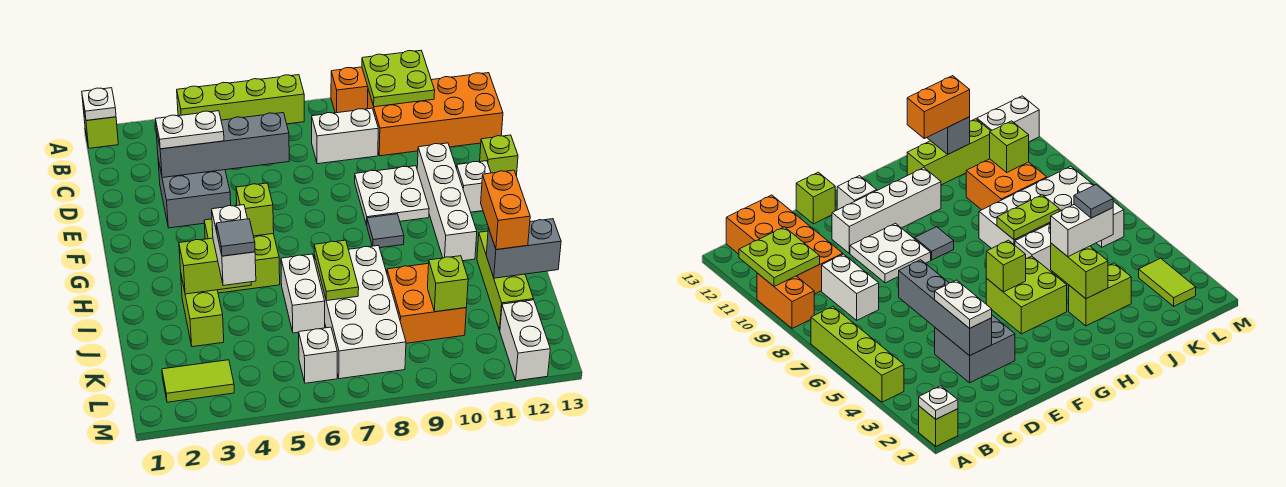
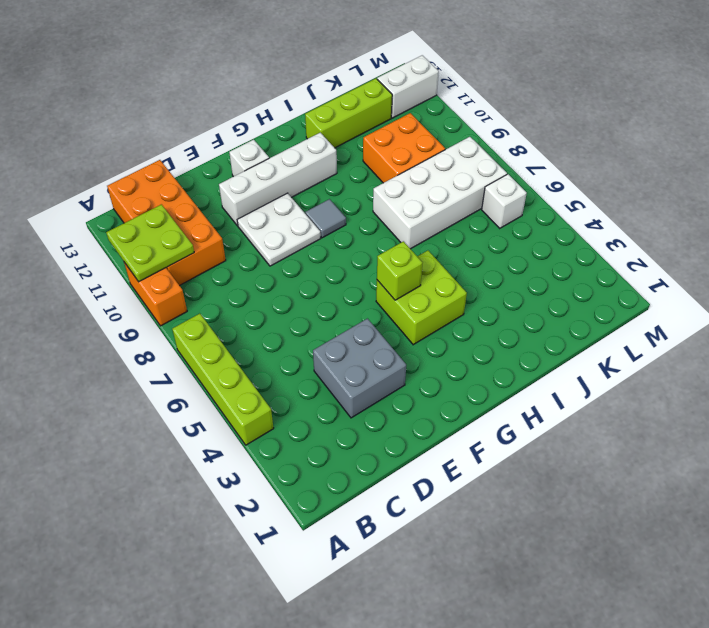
none -> lime 1x1 brick [83,106,118,148]
none -> white 1x2 brick [312,108,378,164]
none -> lime 1x1 brick [480,135,518,176]
none -> lime 1x2 brick [181,276,224,347]

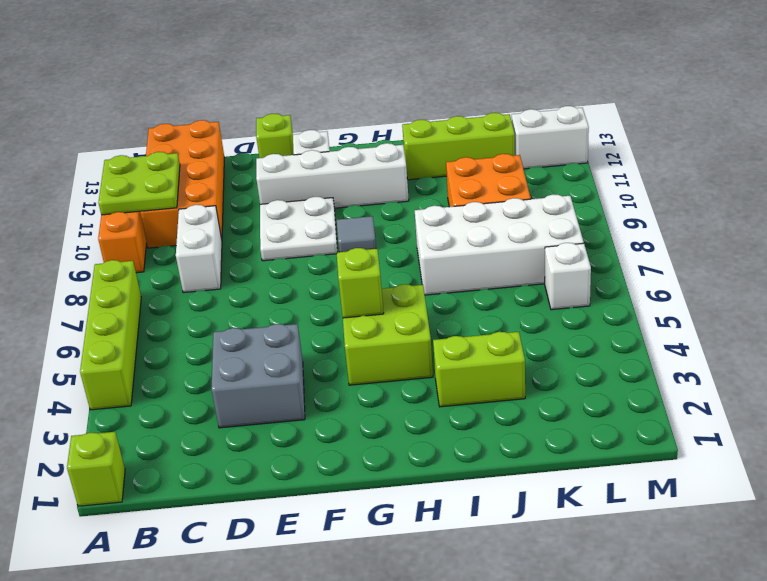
none -> white 1x2 brick [281,254,325,333]
none -> lime 1x2 tile [162,360,234,402]
none -> white 1x1 plate [82,88,116,120]
none -> grey 1x4 brick [156,113,289,178]

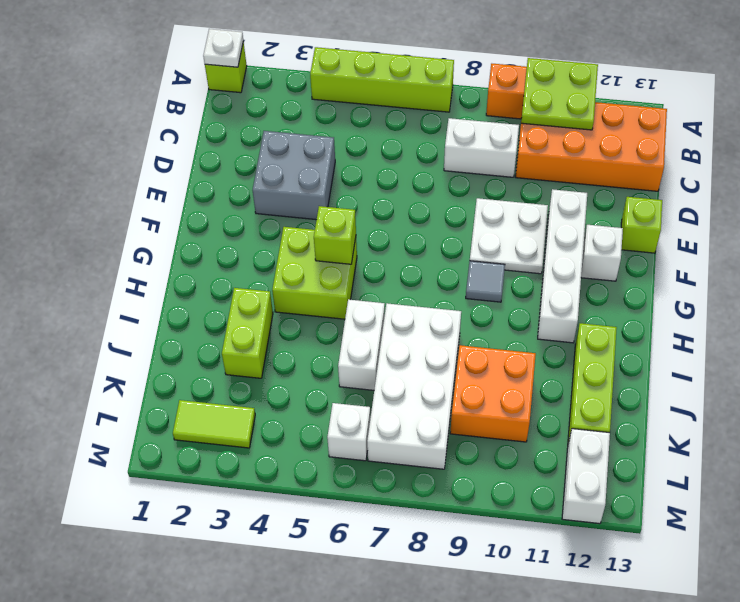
none -> grey 1x4 brick [156,113,289,178]
none -> lime 1x2 brick [179,238,251,294]
none -> lime 1x2 plate [314,240,359,301]
none -> grey 1x2 brick [486,219,561,278]

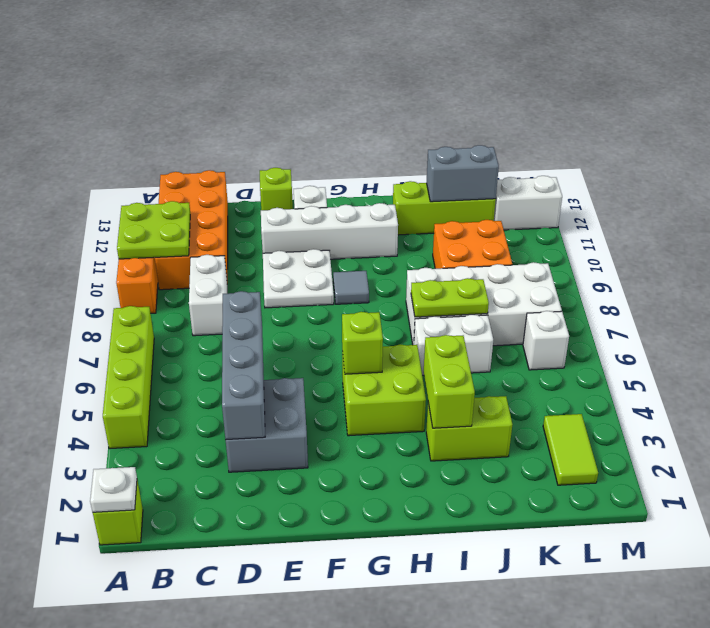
grey 1x2 brick [427,145,499,202] -> grey 1x2 brick turned to [486,219,561,278]
none -> lime 1x1 brick [428,256,468,312]
none -> white 1x2 plate [156,111,224,149]
none -> white 1x2 brick [212,205,256,286]
none -> orange 1x2 brick [481,170,530,250]

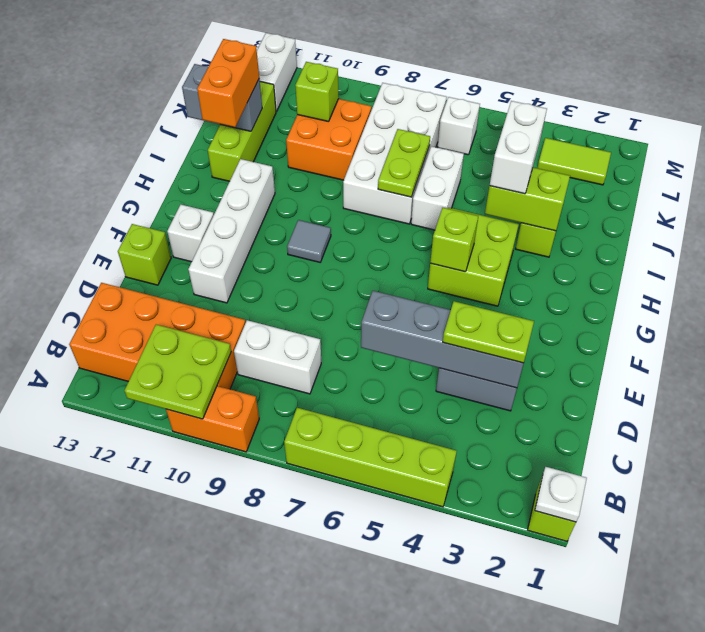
lime 1x2 plate [443,301,534,363] -> white 1x2 plate [156,111,224,149]
none -> white 2x2 plate [355,166,429,225]
none -> grey 1x1 tile [216,219,255,256]

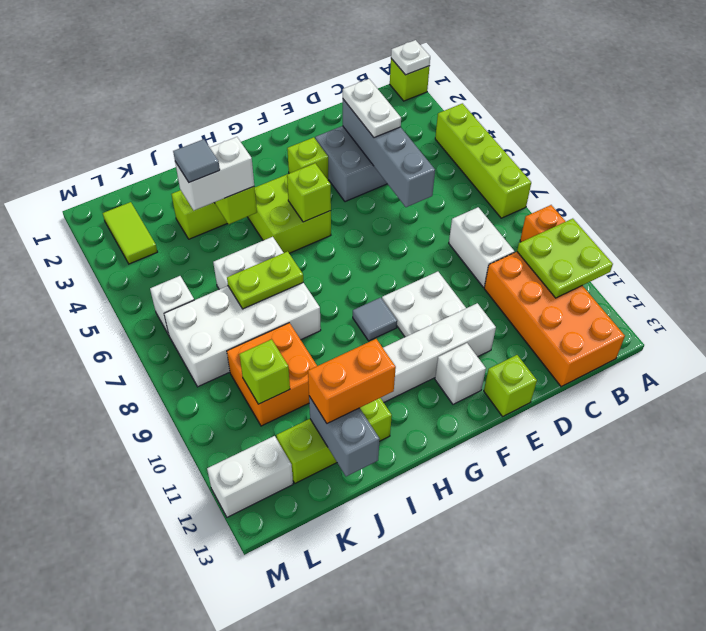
lime 1x1 brick [287,137,328,180] -> none

